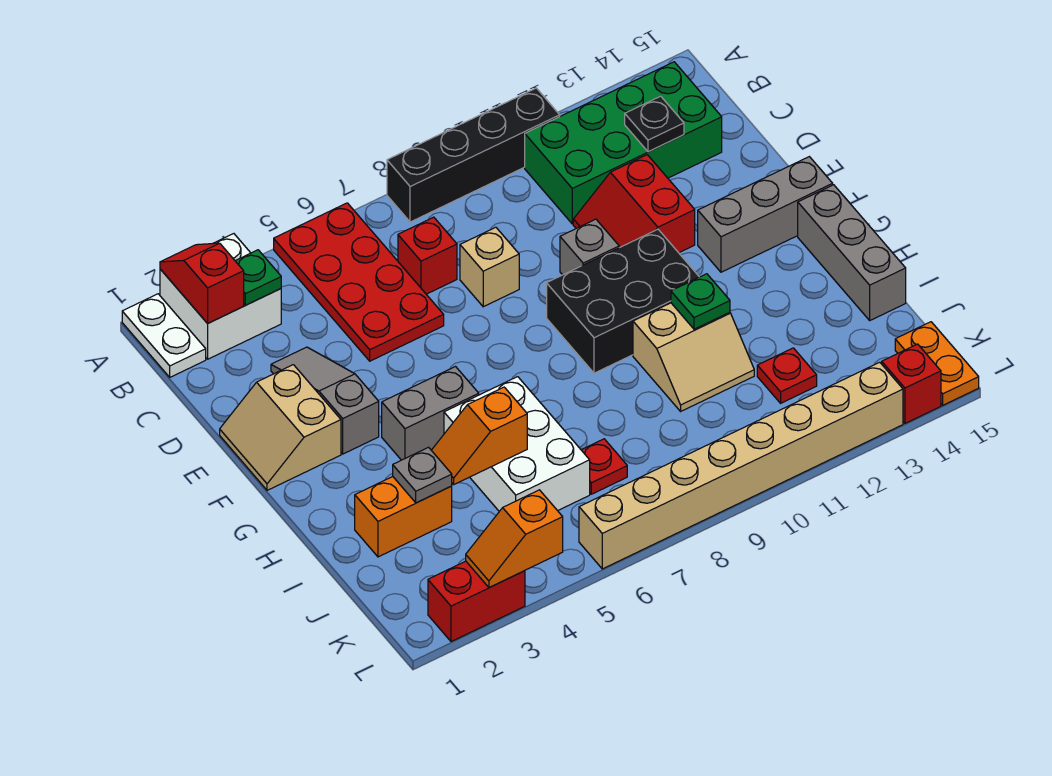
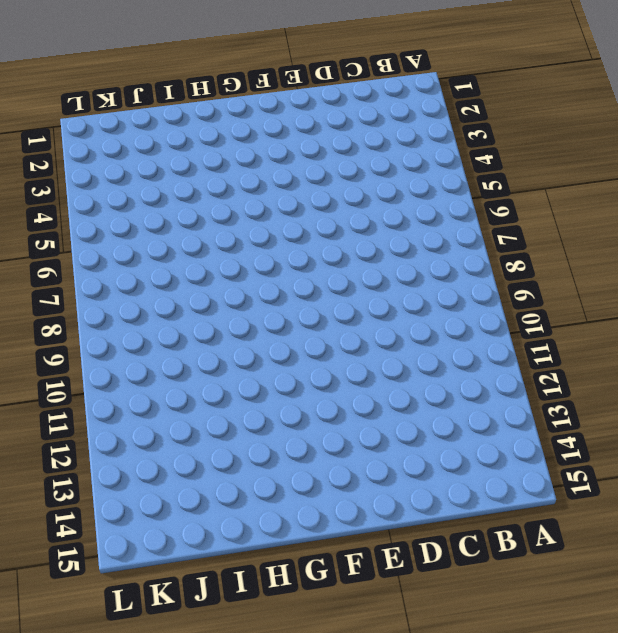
none -> white 1x2 plate [122,294,206,377]
none -> white 2x2 brick [160,234,281,359]
none -> red 2x4 plate [274,203,444,361]
none -> black 1x4 brick [387,88,560,222]

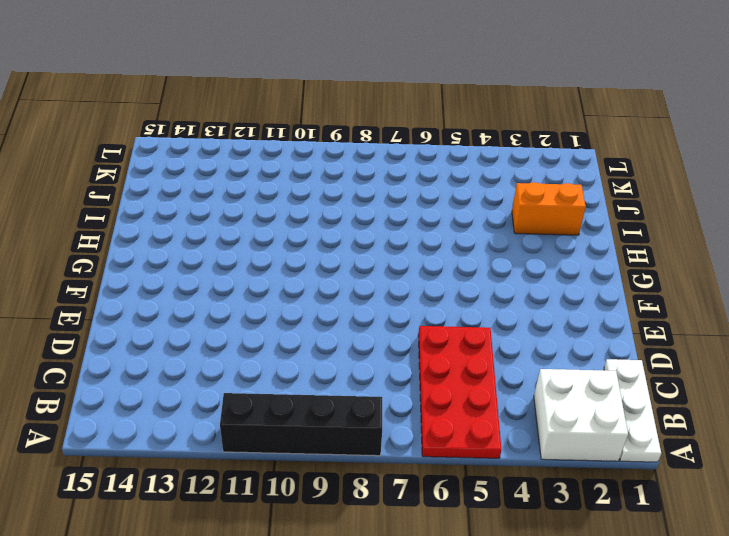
white 1x3 plate [604,359,661,462] -> white 1x2 plate [122,294,206,377]
none -> green 2x4 brick [525,62,722,224]
none -> red 1x1 brick [398,217,457,294]
none -> grey 1x3 slope [271,347,379,454]
none -> tan 1x1 brick [460,227,519,307]

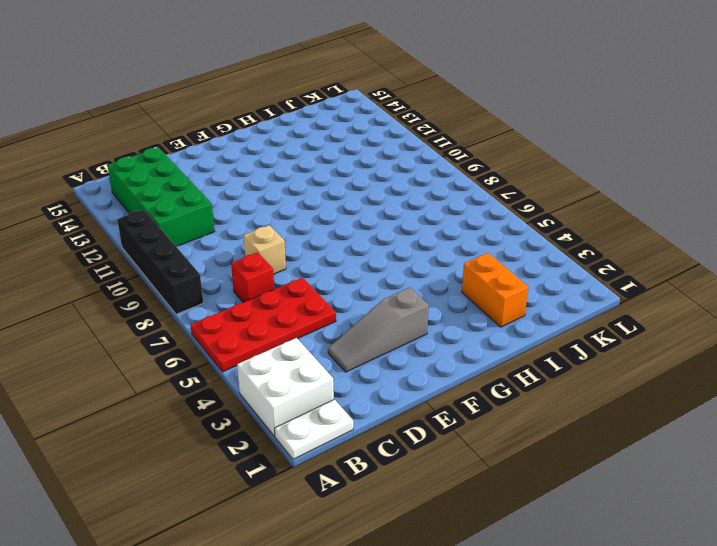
none -> red 2x2 slope [573,155,695,253]
none -> tan 2x2 slope [220,365,341,490]
none -> grey 1x1 brick [560,219,619,275]
none -> black 2x3 brick [547,229,699,373]

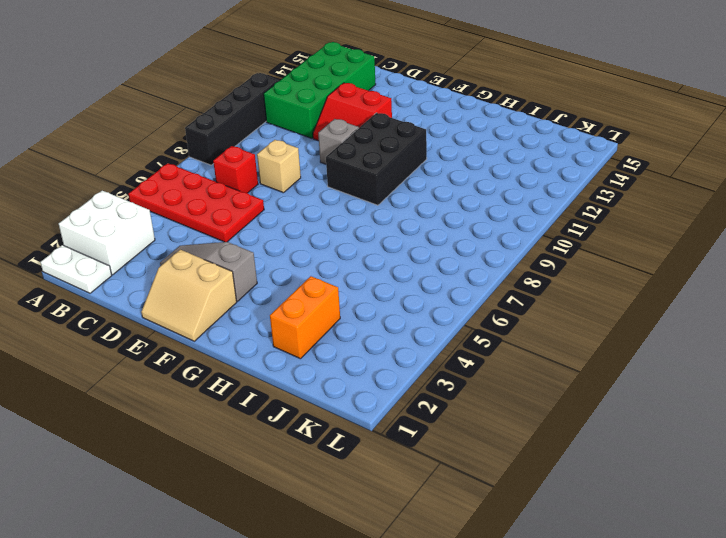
none -> grey 1x3 brick [698,157,833,272]
none -> grey 1x2 brick [382,367,479,460]
none -> grey 1x3 brick [798,185,906,320]
none -> white 2x3 brick [444,377,590,511]

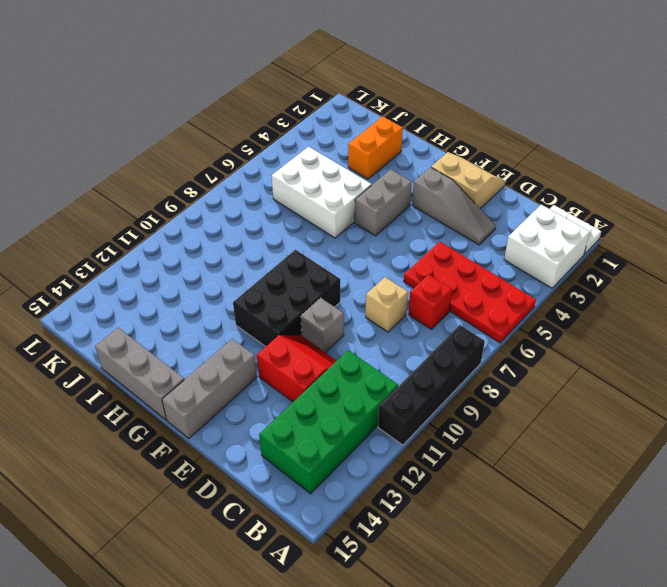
none -> tan 2x2 slope [633,303,754,411]
none -> red 1x1 plate [582,439,627,494]
none -> red 1x1 plate [757,348,817,403]
none -> orange 1x2 plate [895,322,979,405]

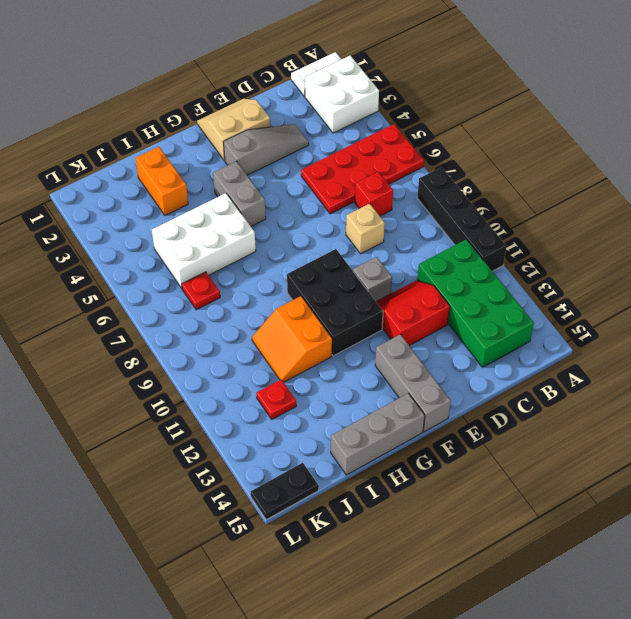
orange 2x2 slope [252,296,332,382] -> tan 2x2 slope [633,303,754,411]
black 1x2 plate [251,463,319,520] -> orange 1x2 plate [895,322,979,405]
none -> red 1x2 brick [428,561,525,642]
none -> tan 1x8 brick [579,362,903,569]
none -> red 1x1 brick [882,344,941,423]
none -> red 1x2 slope [160,243,244,323]

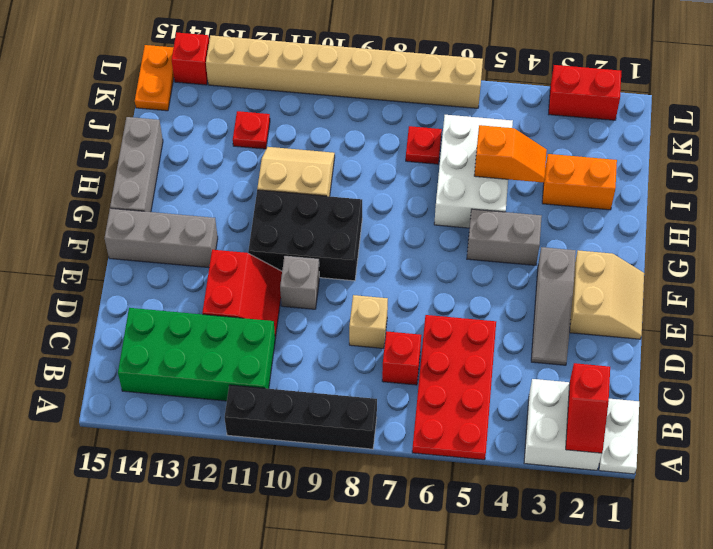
none -> green 1x1 plate [236,250,281,305]
none -> black 1x1 plate [625,96,684,152]
none -> green 1x1 plate [671,274,730,329]
none -> grey 1x1 plate [393,447,452,503]

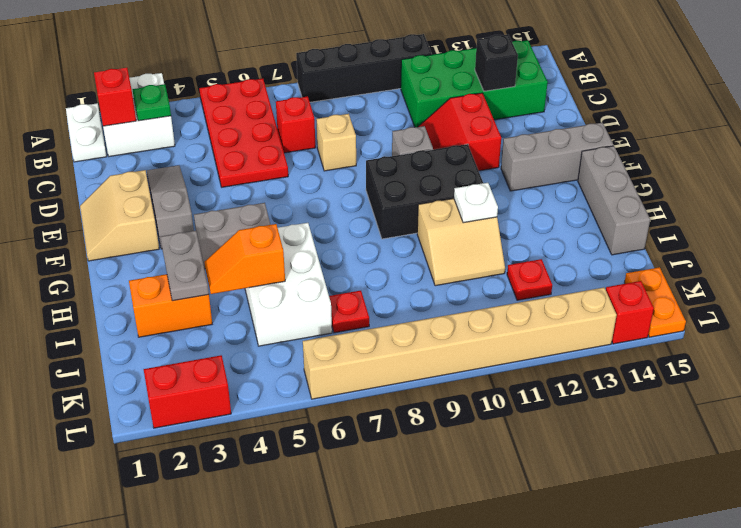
black 1x1 brick [475,35,518,91] -> black 1x1 plate [625,96,684,152]
grey 1x2 plate [161,231,209,301] -> grey 1x1 plate [393,447,452,503]
white 1x1 plate [454,183,498,223] -> green 1x1 plate [671,274,730,329]
none -> orange 1x2 slope [466,490,563,588]

